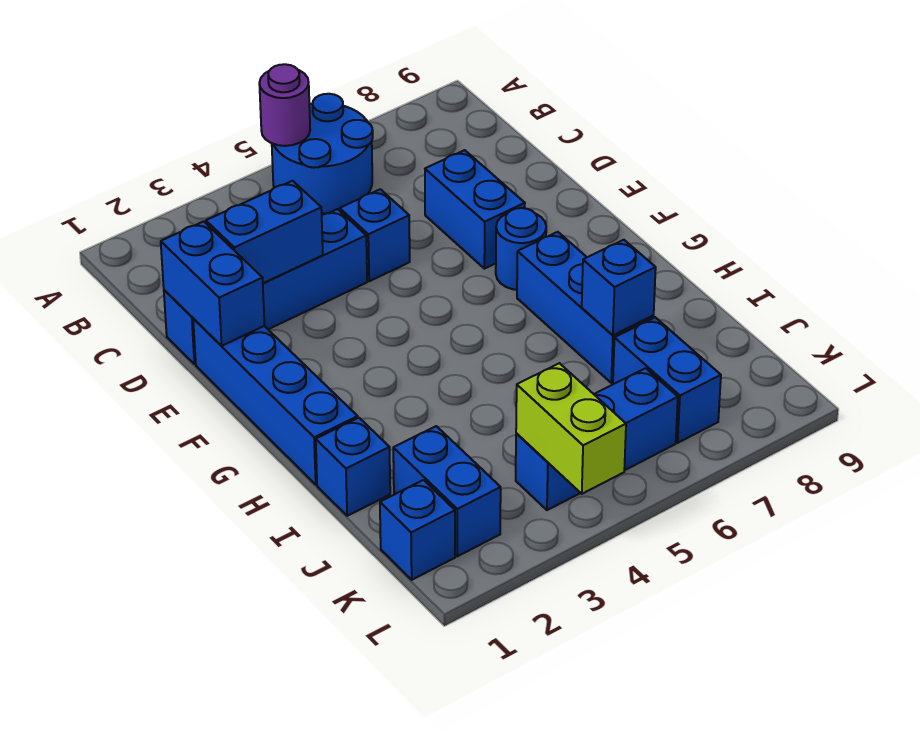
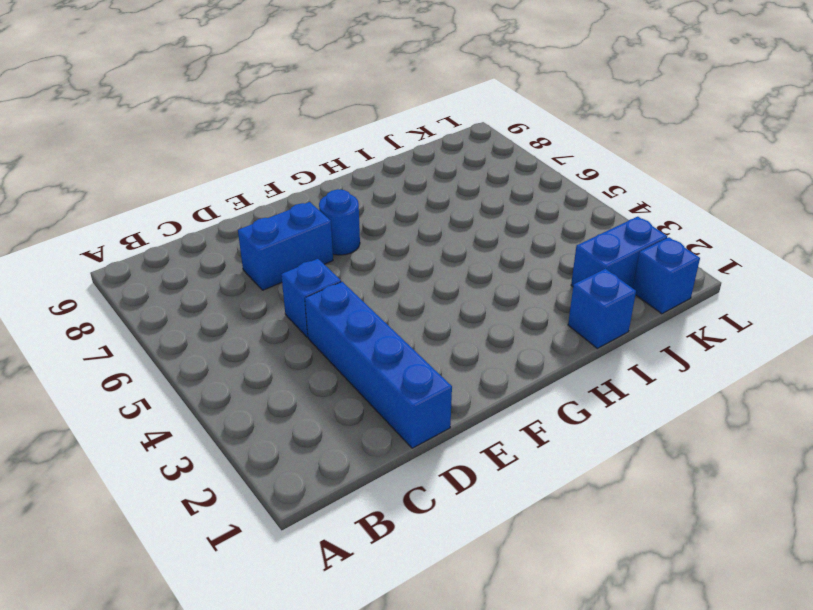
none -> blue 2x2 round brick [272,94,373,213]
none -> blue 1x4 brick [193,318,358,484]
none -> blue 1x3 brick [517,232,654,383]

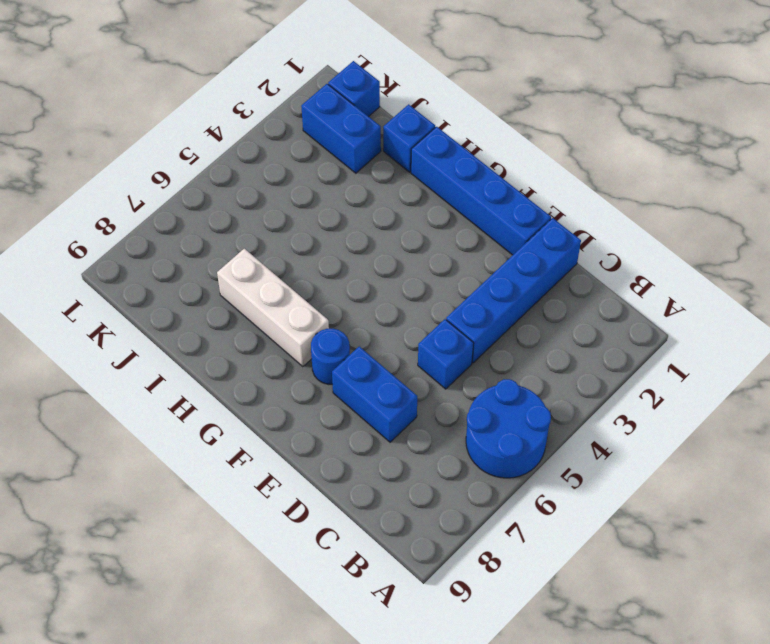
white 1x3 brick [217,249,329,367] -> blue 1x3 brick [517,232,654,383]
none -> blue 1x2 brick [613,317,721,443]
none -> blue 1x3 brick [516,368,678,510]
none -> purple 1x1 round brick [259,64,310,146]

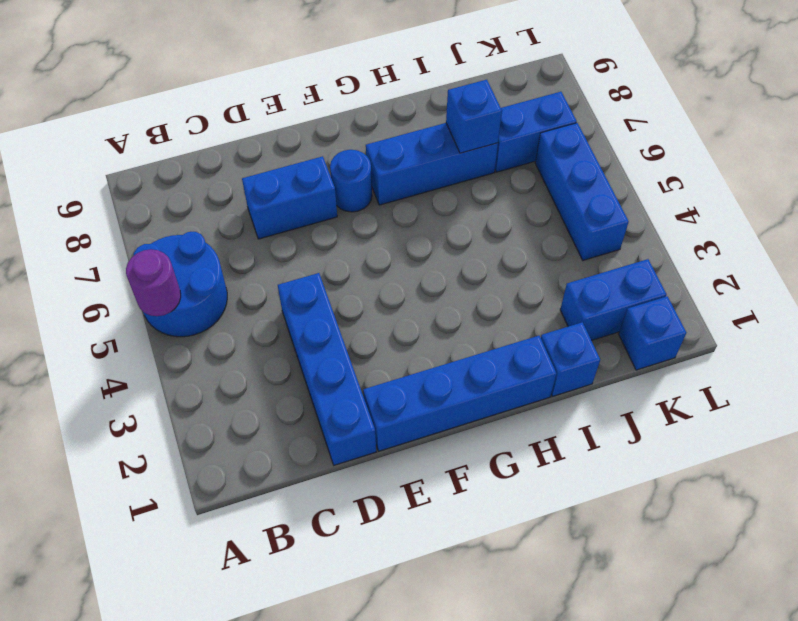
none -> blue 1x1 brick [340,189,410,281]
none -> blue 1x2 brick [161,221,265,346]
none -> blue 1x2 brick [206,181,323,283]

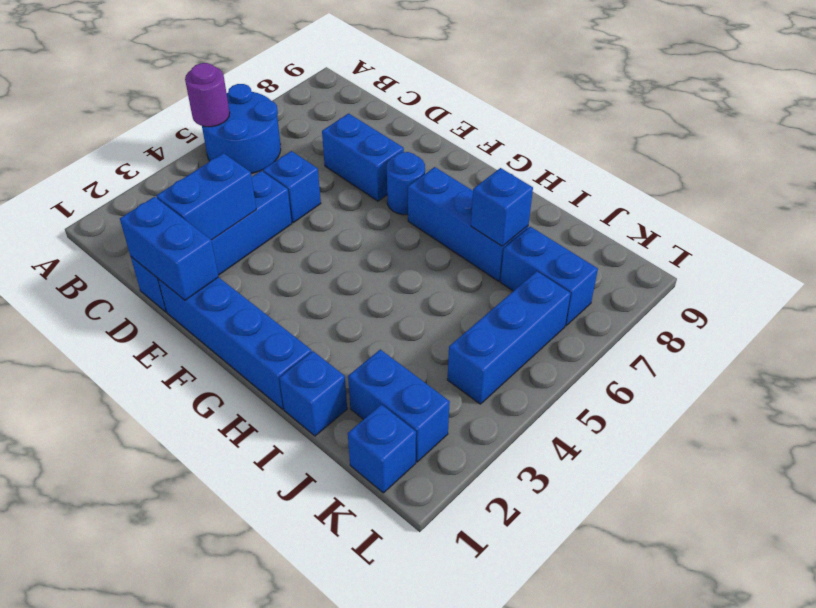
none -> lime 1x2 brick [516,363,626,494]

